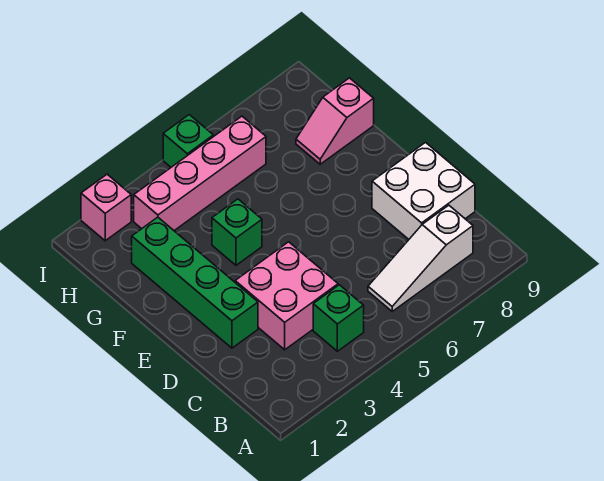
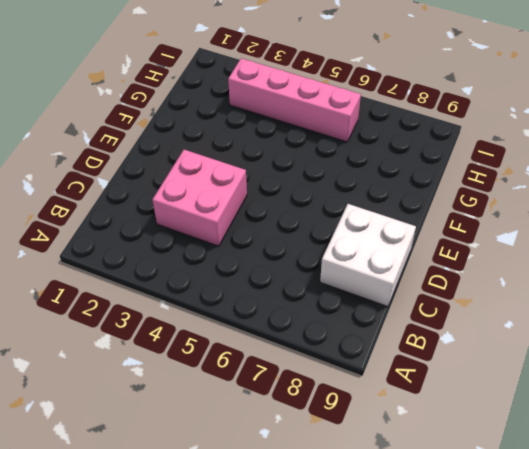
none -> green 1x1 brick [313,285,364,351]
none -> white 1x3 slope [368,205,473,311]

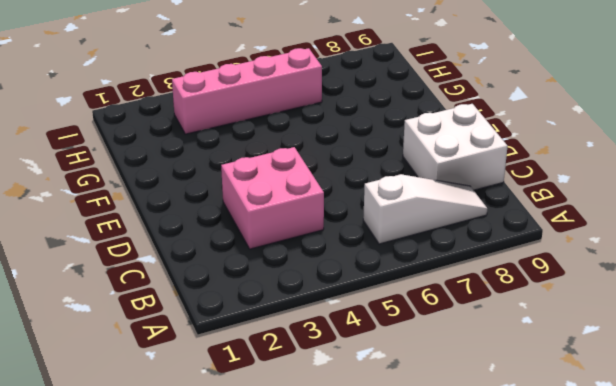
white 1x3 slope [363,174,487,244] -> white 1x3 slope turned to [368,205,473,311]
none -> green 1x1 brick [313,285,364,351]
none -> green 1x4 brick [132,217,258,348]

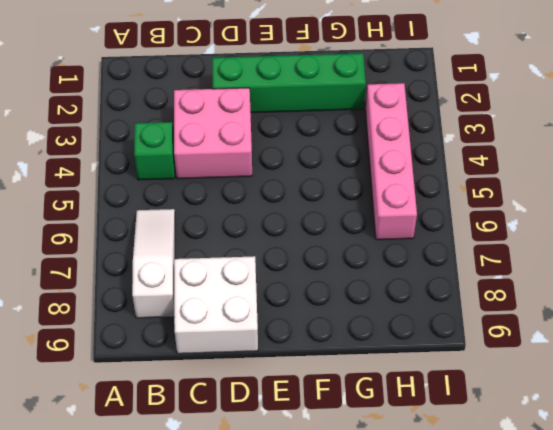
none -> green 1x1 brick [212,199,262,265]
none -> pink 1x2 slope [296,78,374,164]

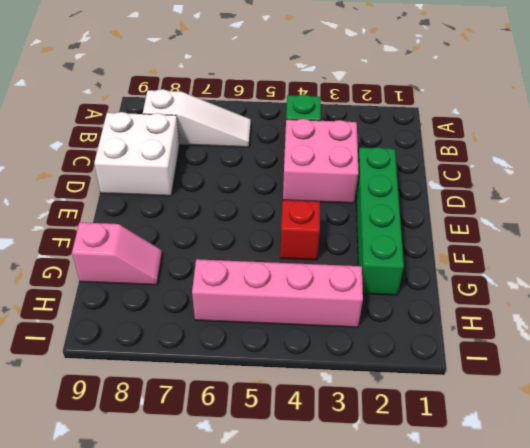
red 1x1 brick [280,200,320,260] -> green 1x1 brick [212,199,262,265]
none -> pink 1x1 brick [81,174,131,241]
none -> green 1x1 brick [163,115,213,167]

